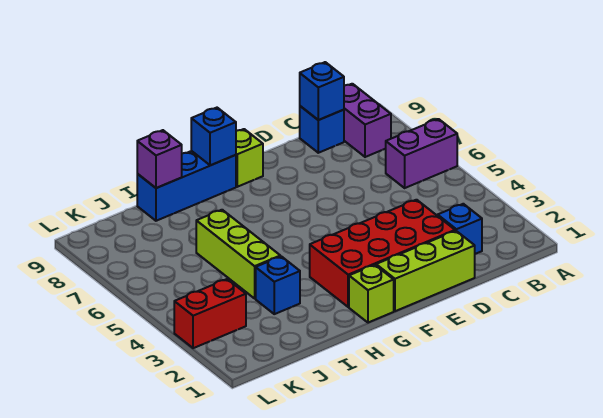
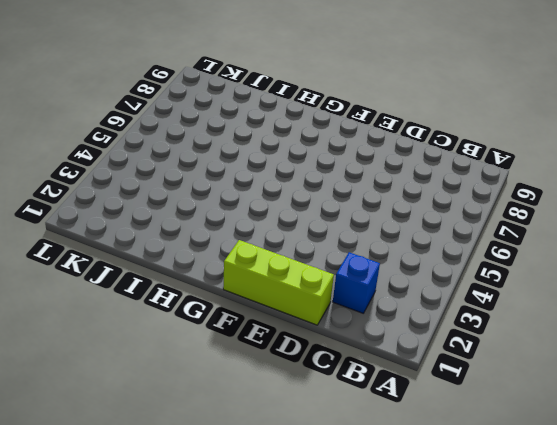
none -> purple 1x2 brick [386,119,457,188]
none -> purple 1x2 brick [344,84,391,157]
none -> blue 1x1 brick [300,106,344,153]

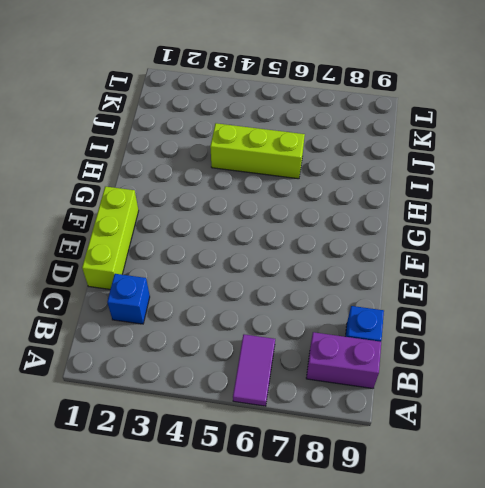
purple 1x2 tile [233,334,275,406] -> purple 1x2 brick [386,119,457,188]
none -> red 2x4 brick [310,200,455,307]
none -> lime 1x1 brick [236,129,263,187]
none -> lime 1x1 brick [349,265,394,323]

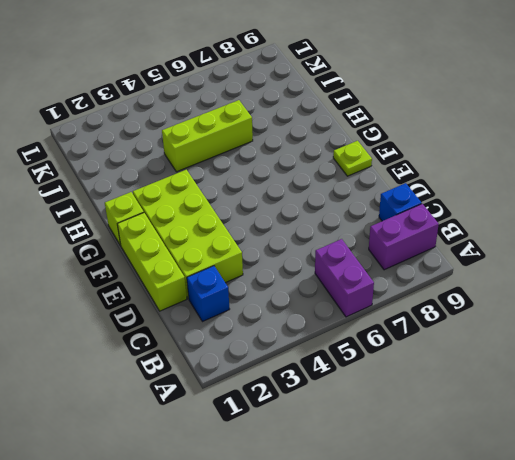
lime 2x4 brick [133,170,243,298] -> red 2x4 brick [310,200,455,307]
lime 1x1 plate [333,141,372,176] -> lime 1x1 brick [236,129,263,187]
none -> blue 1x3 brick [137,151,236,221]
none -> blue 1x1 brick [256,256,300,314]
none -> red 1x2 brick [174,279,246,348]

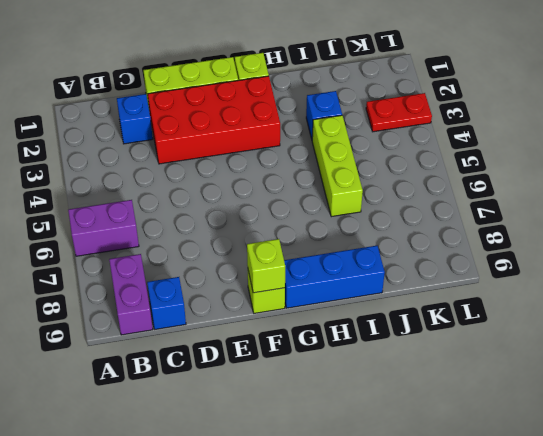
lime 1x1 brick [247,239,285,293] -> none
red 1x2 plate [366,93,432,132] -> red 1x2 brick [174,279,246,348]
none -> blue 1x1 brick [300,62,344,120]
none -> blue 1x1 brick [191,108,236,165]
none -> purple 1x1 brick [137,130,182,188]

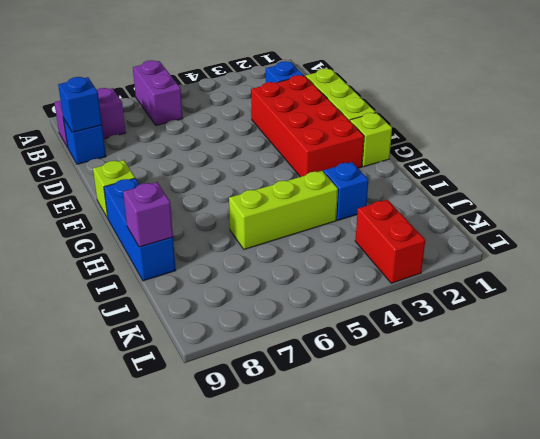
none -> blue 1x1 brick [191,108,236,165]

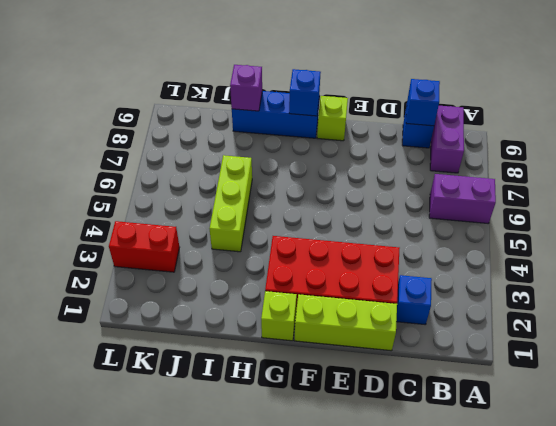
none -> blue 1x1 brick [256,256,300,314]

